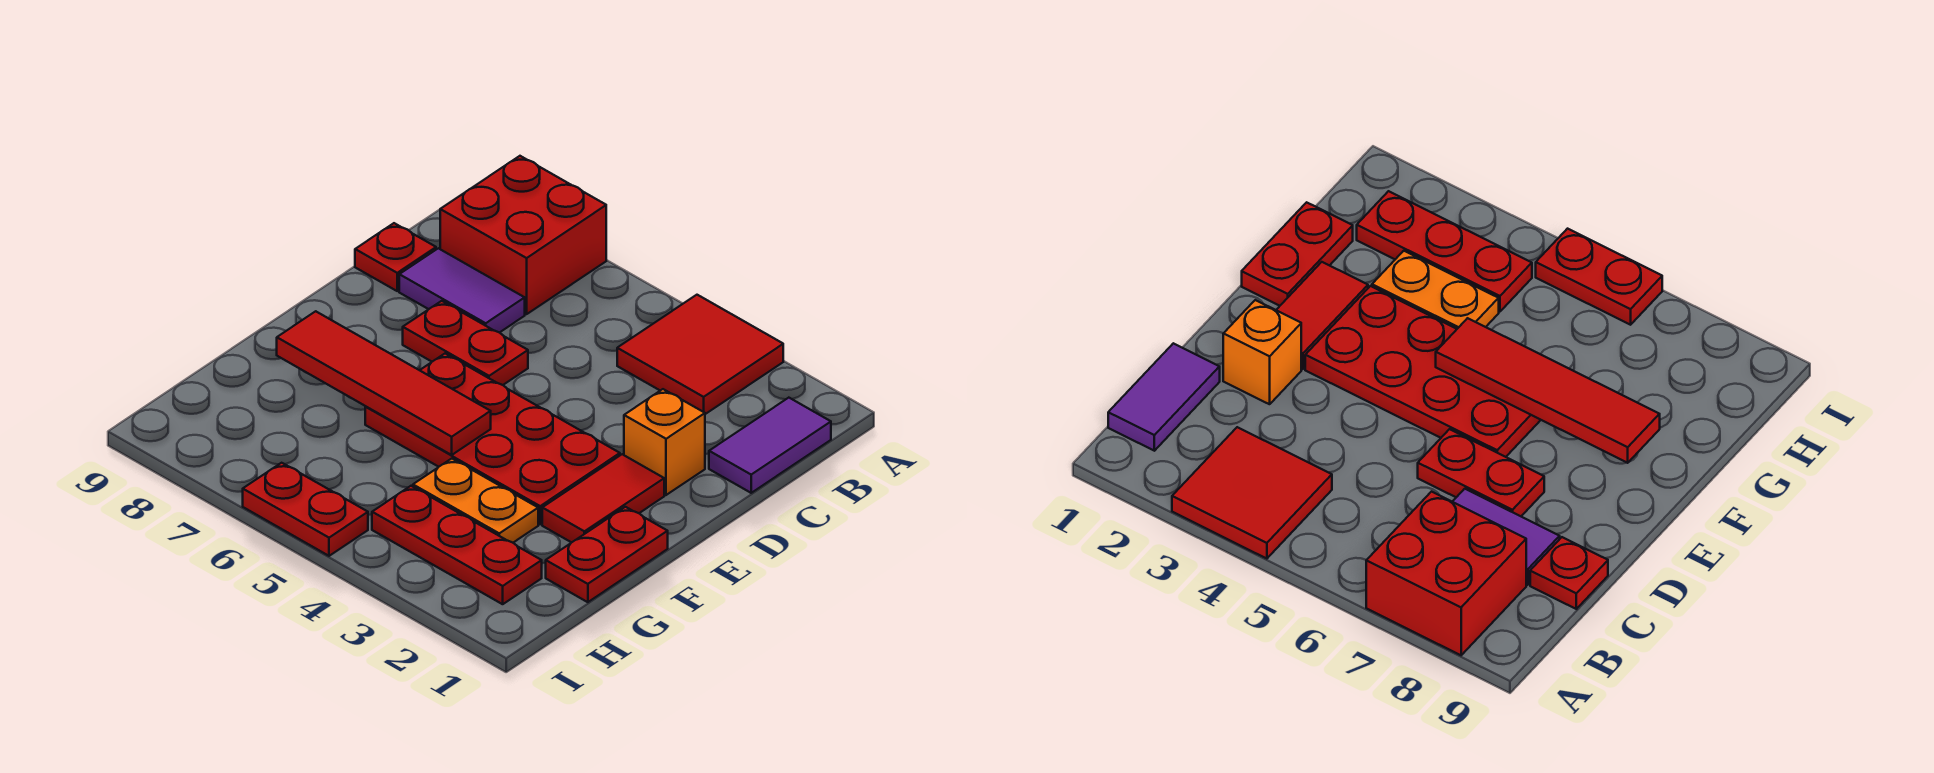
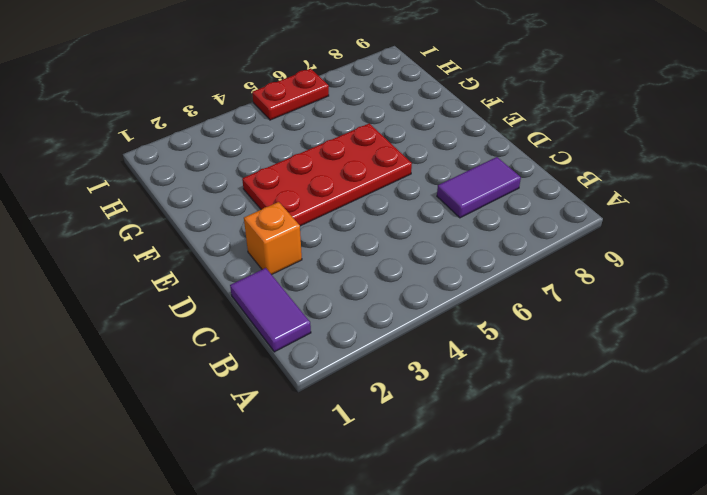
none -> red 2x2 tile [617,295,783,414]
none -> red 2x2 brick [440,156,606,314]
none -> red 1x1 plate [355,223,436,291]

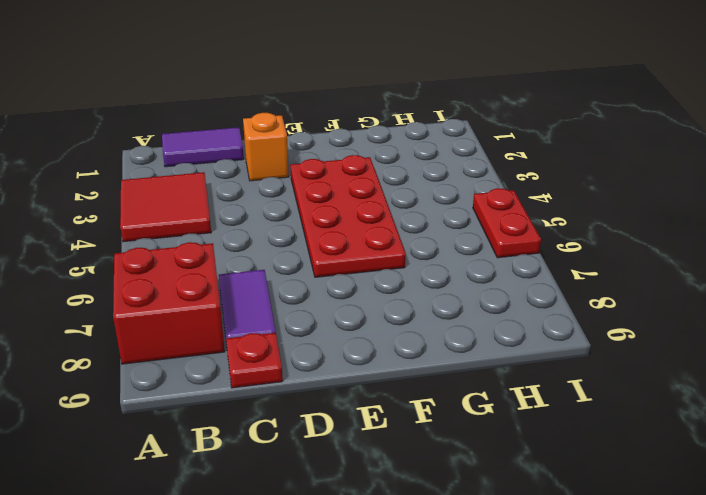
none -> red 1x2 plate [403,301,528,385]
none -> red 1x2 tile [542,454,664,542]
none -> red 1x2 plate [546,507,668,602]

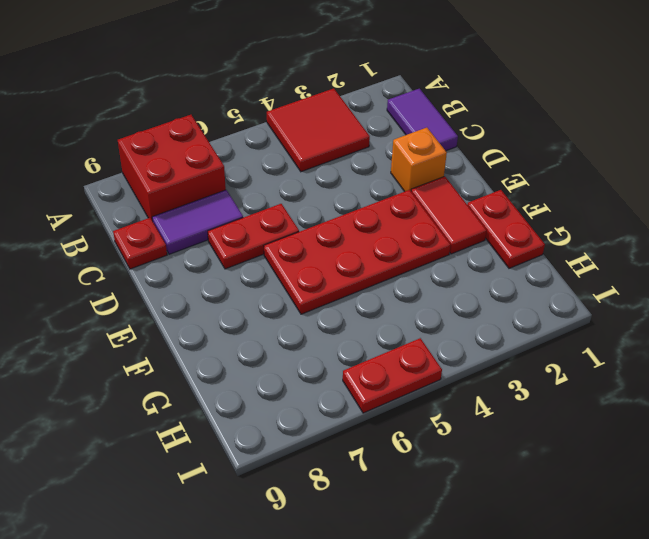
none -> orange 1x2 plate [413,459,538,543]
none -> red 1x3 plate [372,486,542,604]
none -> red 1x4 tile [277,311,491,455]

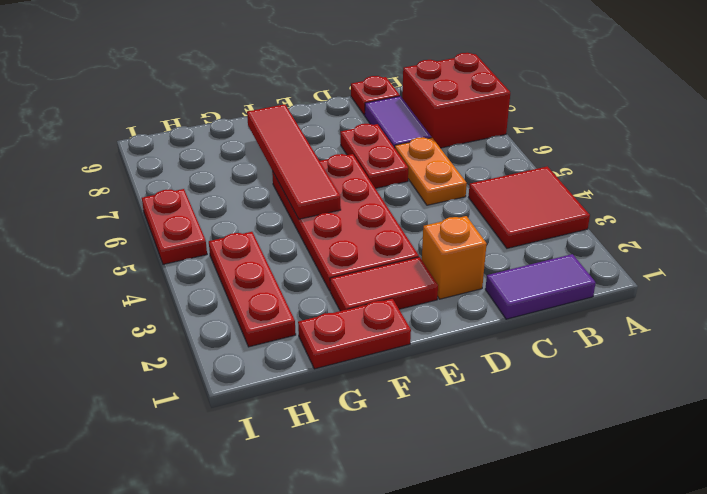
orange 1x2 plate [395,137,467,205] -> orange 1x2 plate moved to [413,459,538,543]

